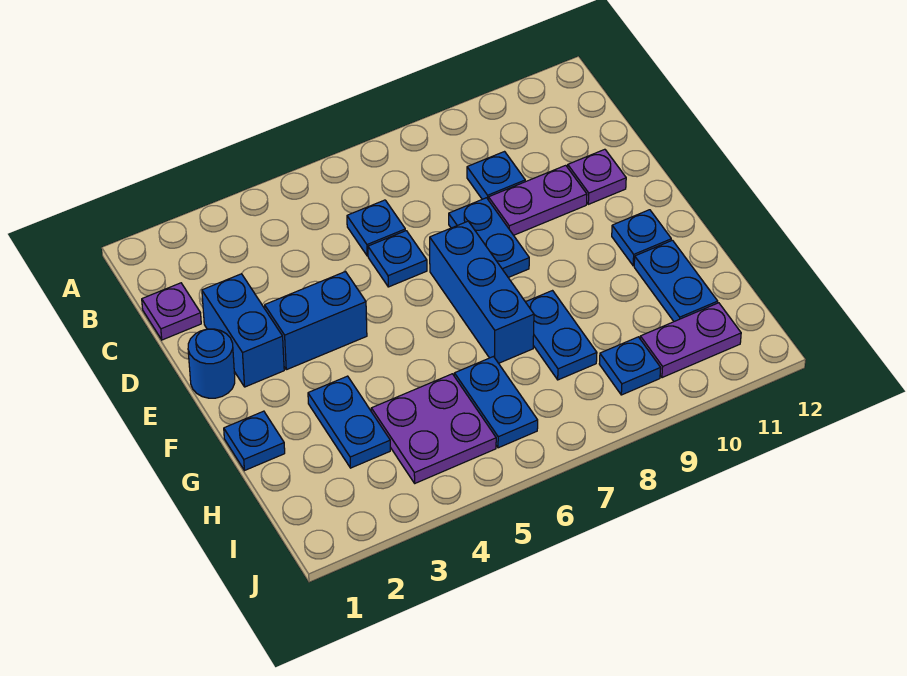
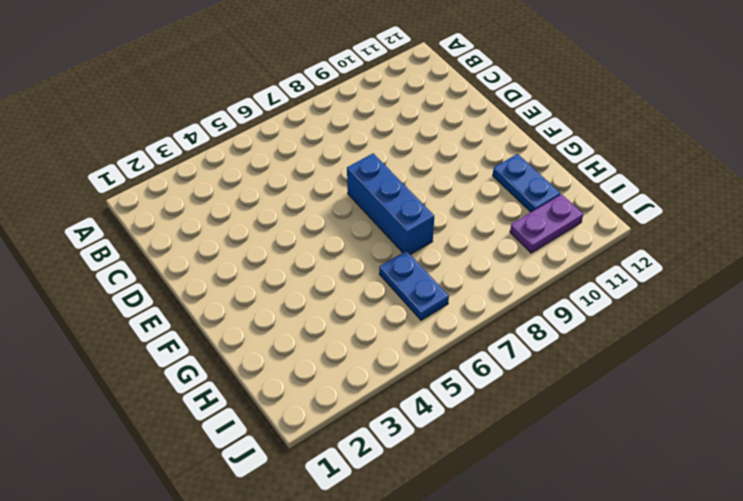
none -> purple 1x1 plate [142,283,201,340]
none -> blue 1x1 plate [347,200,405,256]
none -> blue 1x1 plate [467,152,525,200]

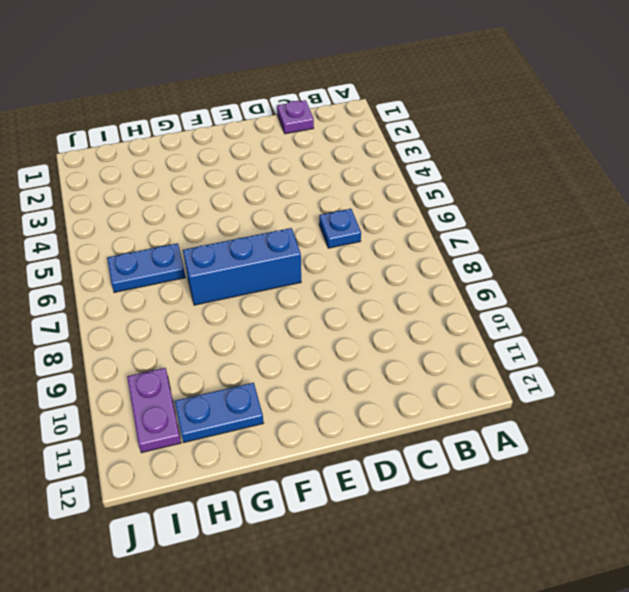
none -> blue 1x1 plate [467,152,525,200]
none -> blue 1x2 brick [202,274,284,387]
none -> blue 1x1 plate [368,231,427,287]

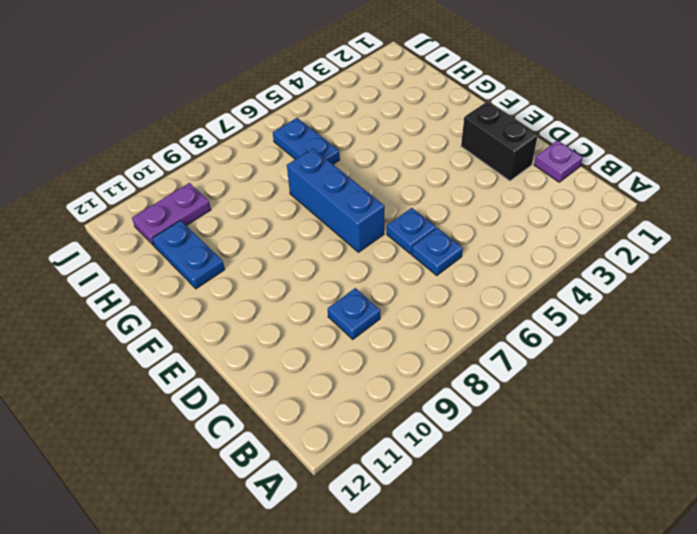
black 1x2 brick [461,102,538,181] -> blue 1x2 brick [202,274,284,387]
none -> blue 1x2 plate [449,198,529,278]
none -> purple 1x2 plate [489,165,587,235]
none -> purple 1x1 plate [568,149,626,204]

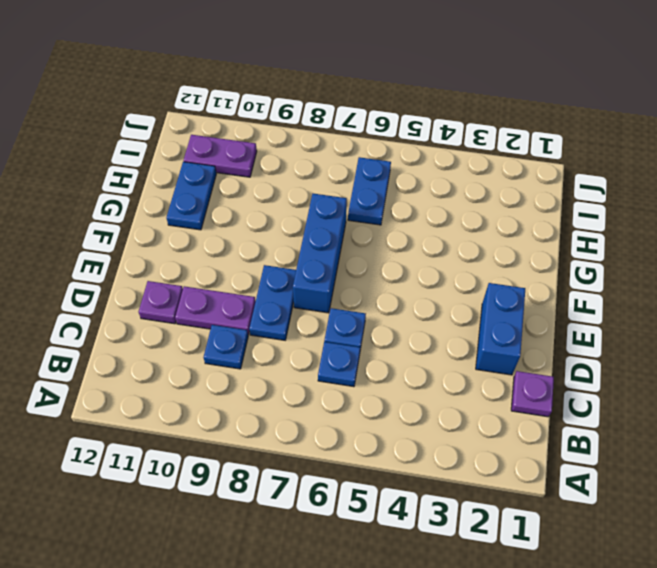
none -> blue 1x1 round brick [188,329,235,398]
none -> blue 1x2 brick [265,272,367,370]
none -> blue 1x1 plate [612,210,671,266]

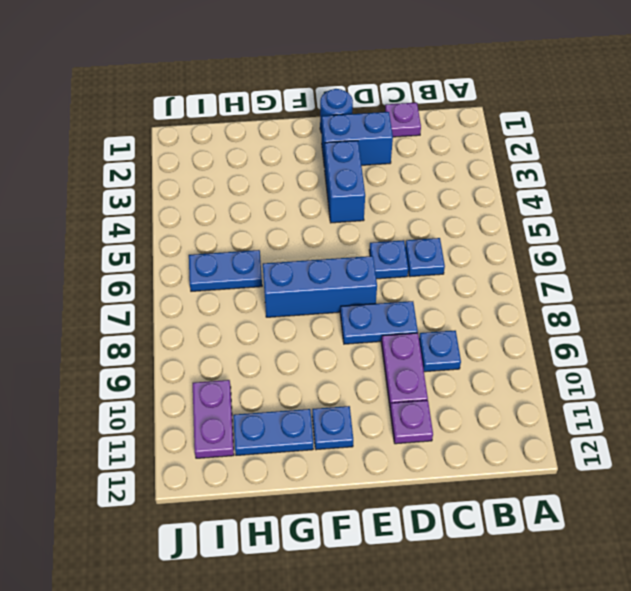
none -> blue 1x1 plate [224,411,285,471]
none -> blue 1x2 plate [308,376,390,468]
none -> blue 1x2 plate [526,291,597,380]

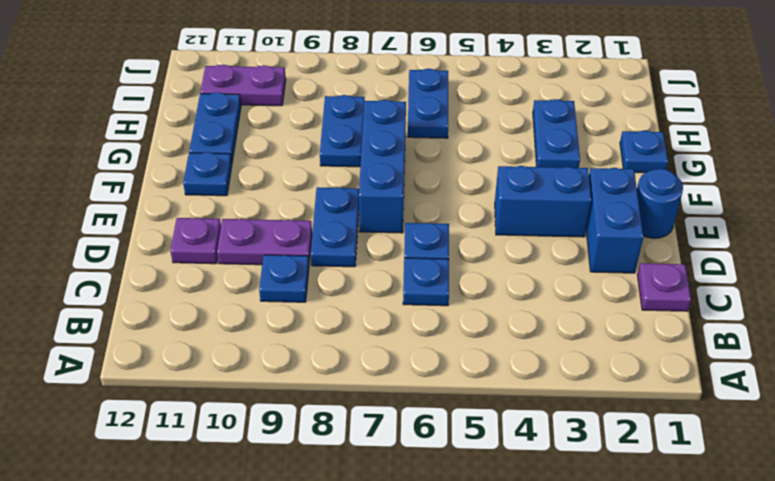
none -> purple 2x2 plate [371,374,496,483]
none -> blue 1x1 plate [599,337,661,395]

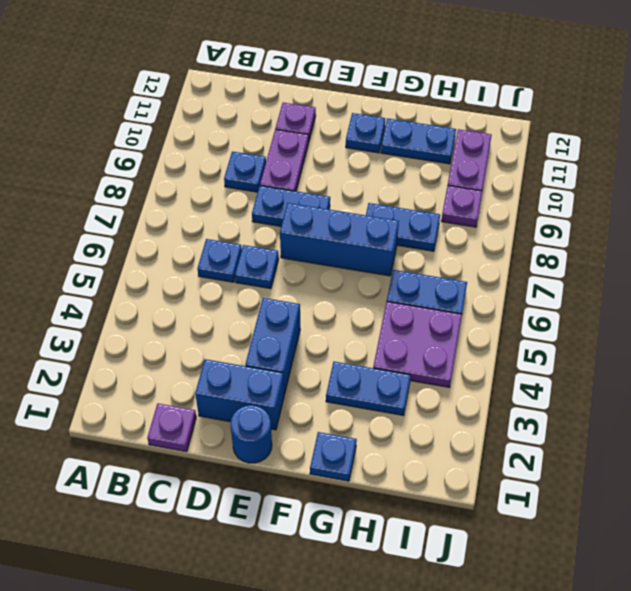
purple 1x1 plate [441,185,482,227] -> blue 1x1 plate [599,337,661,395]

